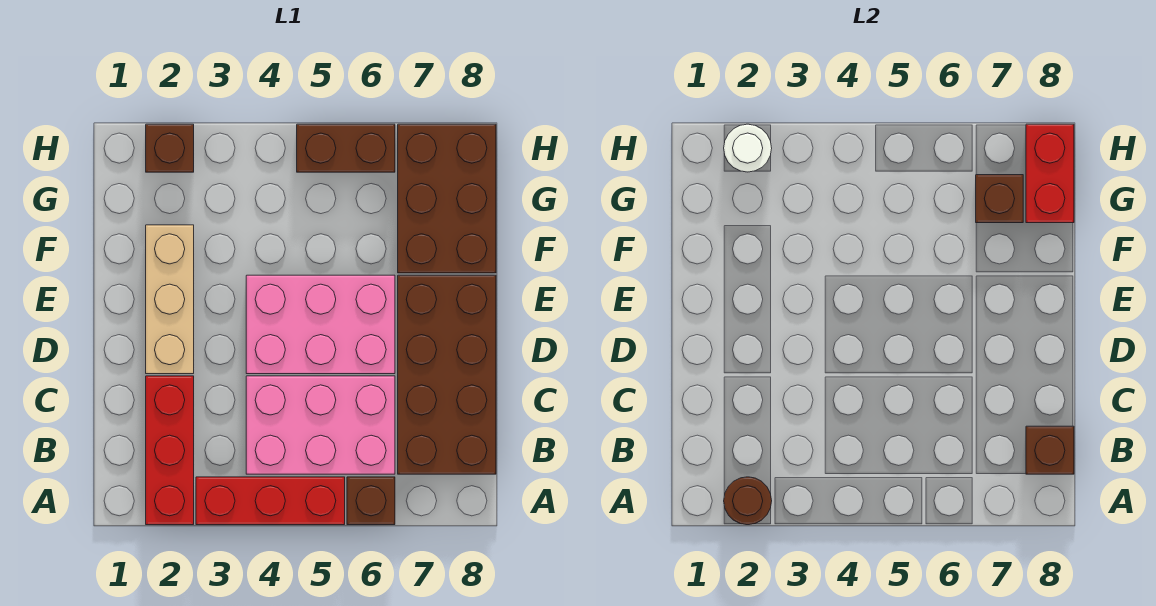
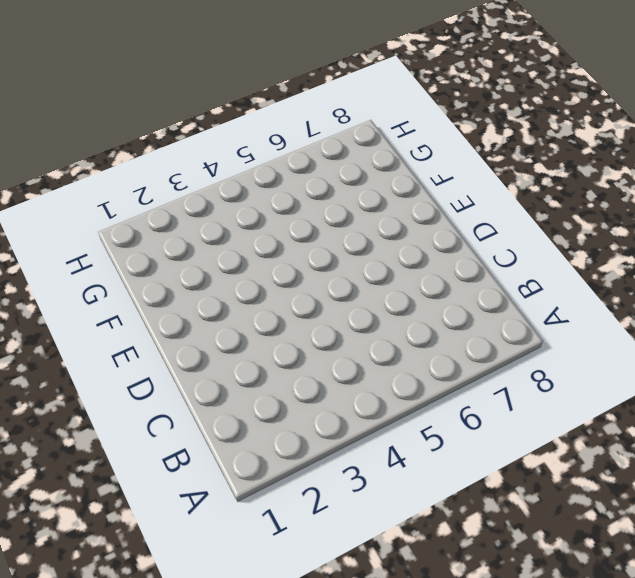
none -> red 1x3 brick [146,376,194,525]
none -> red 1x3 brick [196,477,345,525]
none -> brown 1x1 brick [347,477,395,525]

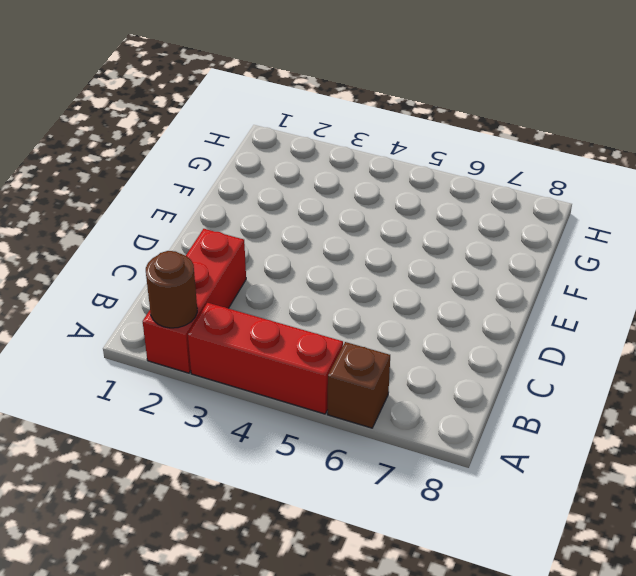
none -> pink 2x3 brick [246,376,395,474]
none -> brown 2x4 brick [398,275,496,474]
none -> tan 1x3 brick [146,225,194,374]

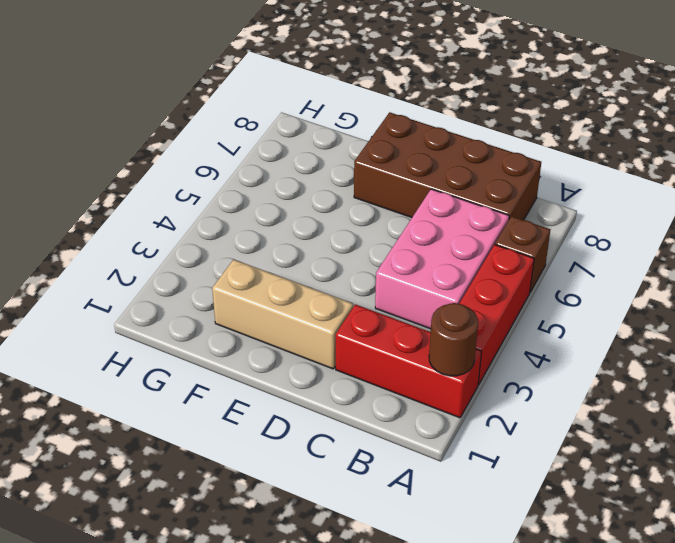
none -> pink 2x3 brick [246,275,395,374]
none -> brown 2x3 brick [398,124,496,273]
none -> brown 1x1 brick [146,124,194,172]

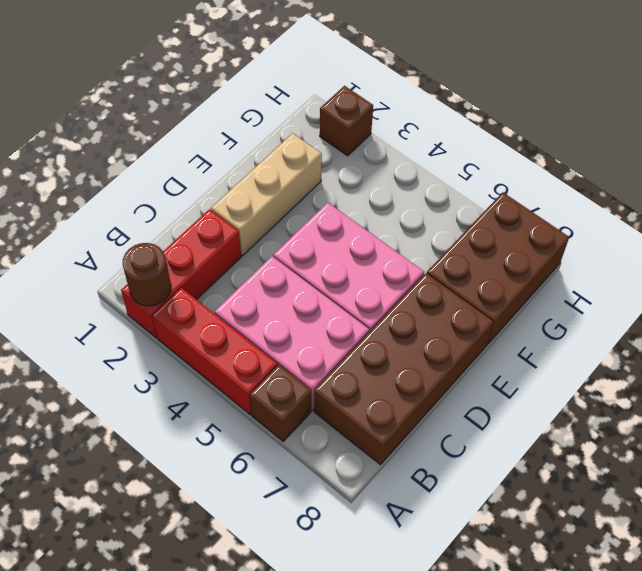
none -> brown 1x2 brick [297,124,395,172]
none -> brown 1x1 brick [1026,426,1074,474]
none -> brown 1x1 brick [976,175,1023,223]

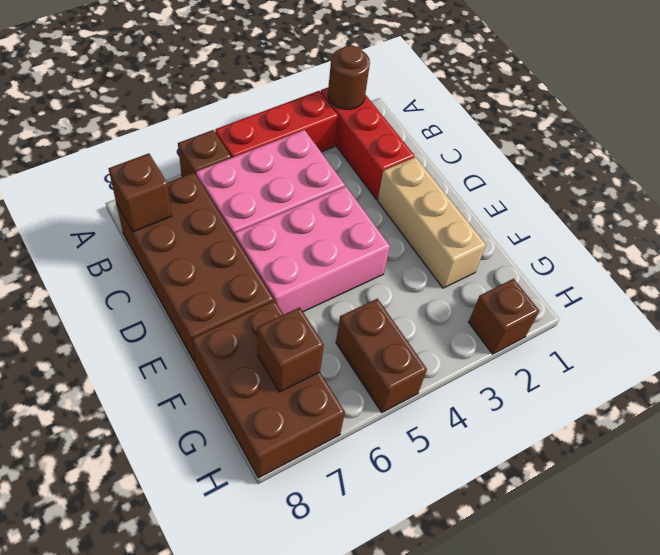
brown 1x2 brick [336,299,427,412] -> brown 1x2 brick turned to [297,124,395,172]
none -> red 1x2 brick [1026,124,1074,223]
none -> white 1x1 round brick [724,124,772,172]

